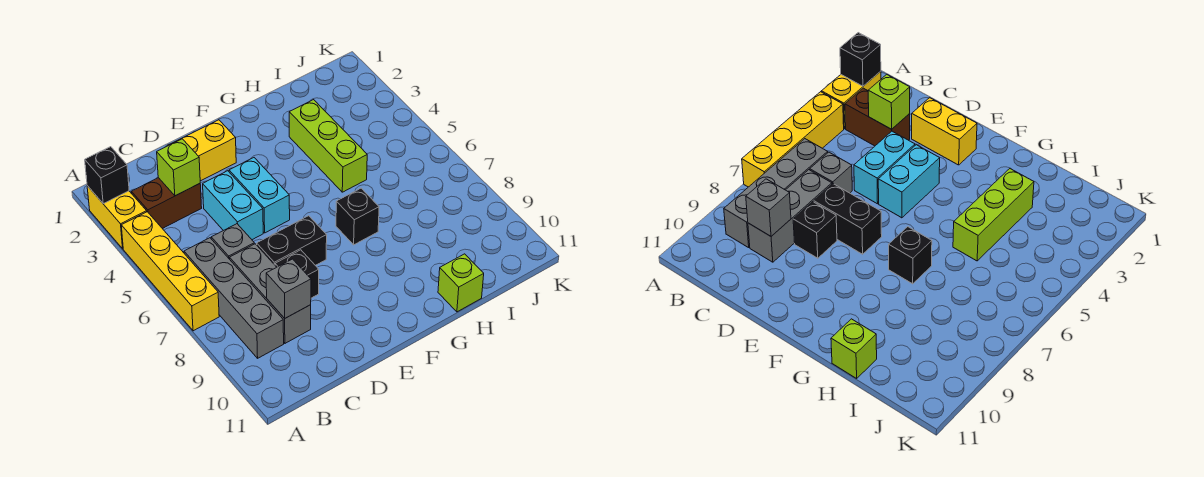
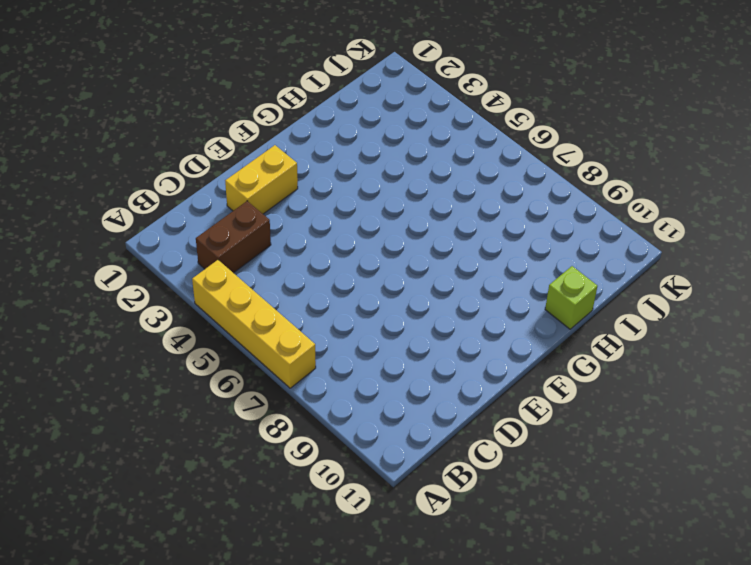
none -> yellow 1x2 brick [87,186,147,249]
none -> grey 1x4 brick [184,238,284,358]
none -> grey 1x1 brick [211,224,254,259]

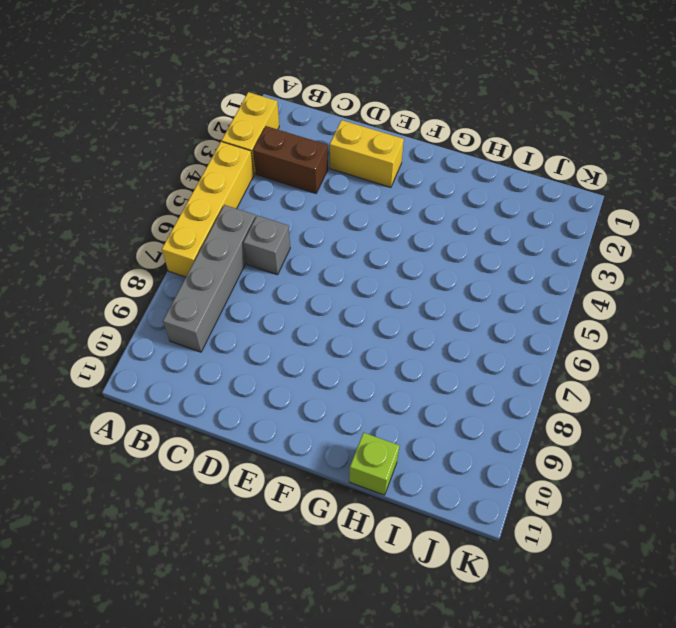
none -> grey 1x3 brick [230,244,311,343]
none -> cyan 1x2 brick [203,171,263,240]
none -> black 1x2 brick [257,216,327,265]

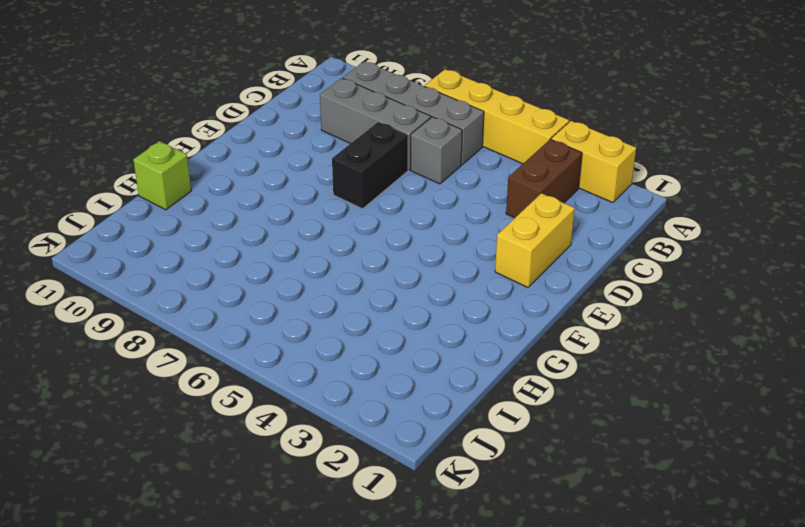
none -> cyan 1x2 brick [203,171,263,240]
none -> black 1x1 brick [275,250,319,298]
none -> cyan 1x2 brick [229,158,290,233]

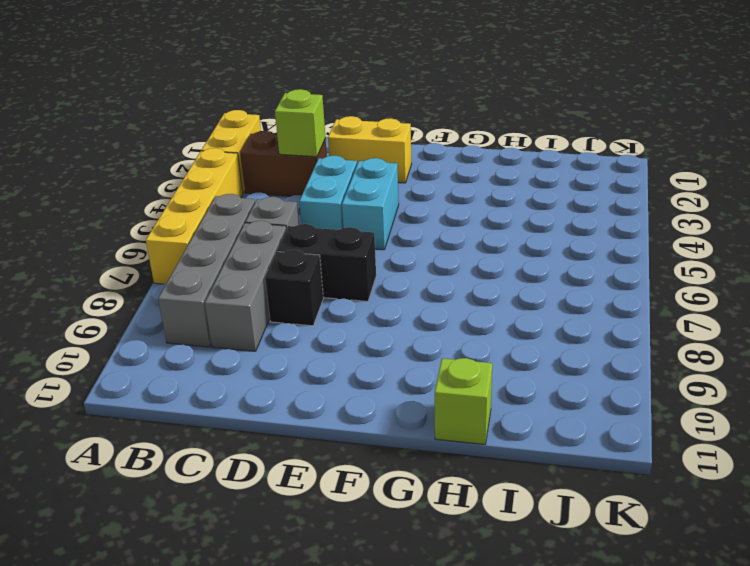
none -> black 1x1 brick [336,188,379,245]
none -> lime 1x3 brick [289,100,367,192]
none -> black 1x1 brick [85,147,129,204]

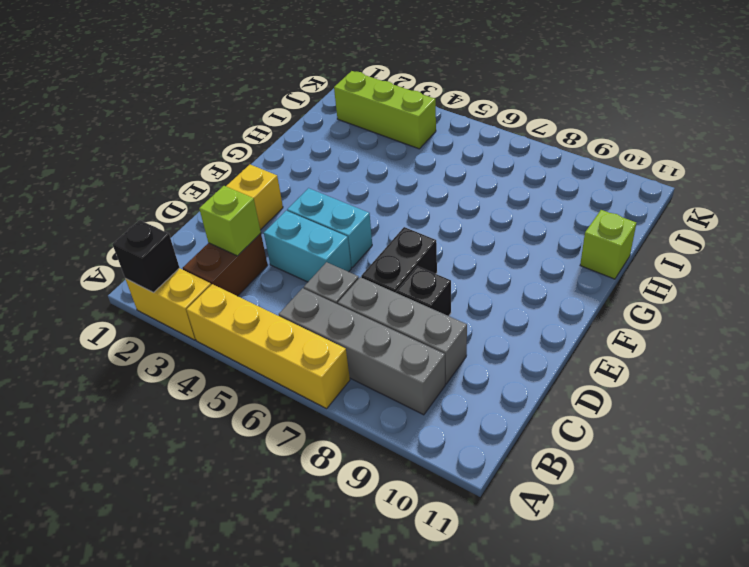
lime 1x3 brick [334,71,436,149] -> lime 1x3 brick moved to [289,100,367,192]
none -> black 1x1 brick [336,188,379,245]
none -> grey 1x1 brick [266,259,311,318]

